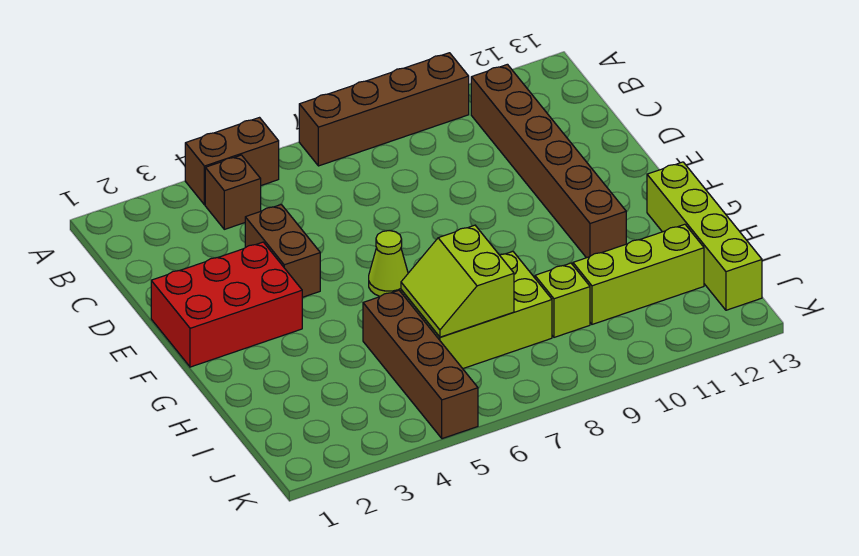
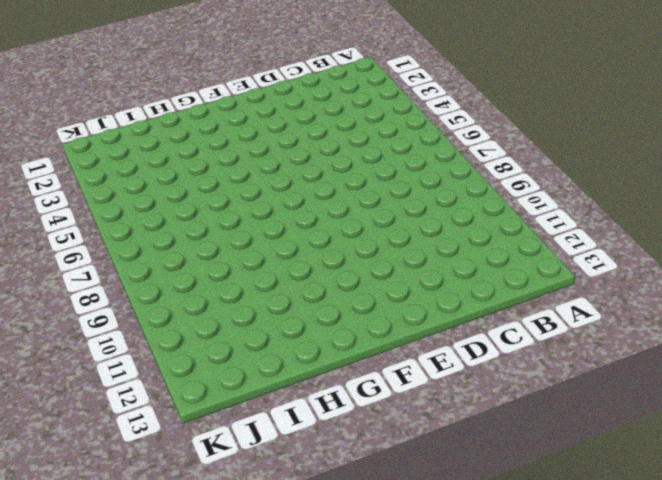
none -> brown 1x2 brick [185,118,279,205]
none -> brown 1x4 brick [299,53,469,166]
none -> brown 1x1 brick [205,155,261,229]

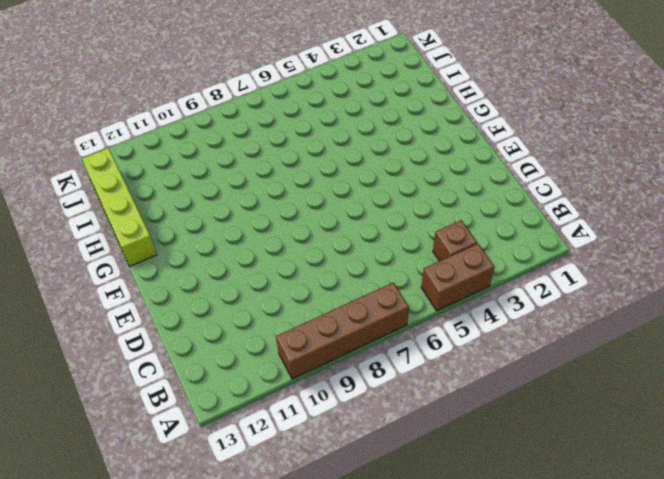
none -> brown 1x6 brick [471,64,626,258]
none -> brown 1x2 brick [245,205,320,297]
none -> red 2x3 brick [151,242,302,367]

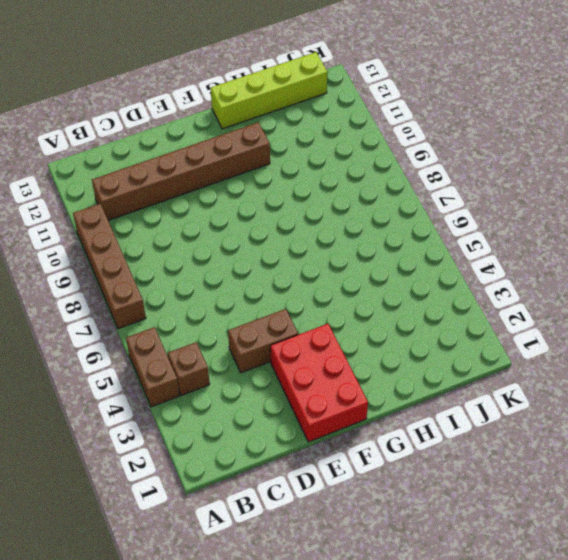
none -> lime 1x1 cone [369,231,408,296]
none -> brown 1x4 brick [363,290,478,439]
none -> lime 2x3 brick [401,252,552,369]

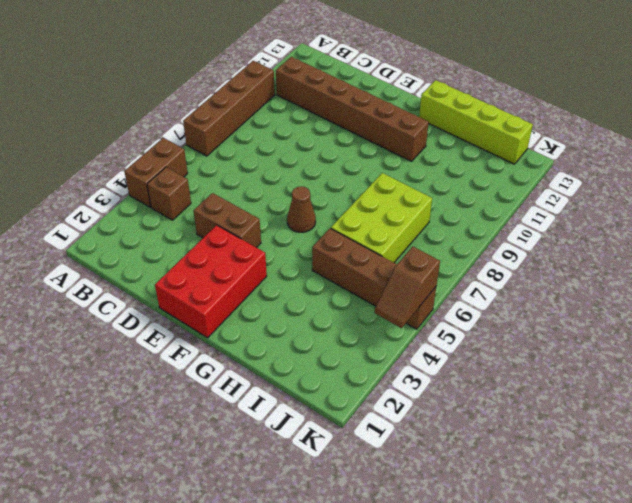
brown 1x1 cone [287,186,316,232] -> lime 1x1 cone [369,231,408,296]
brown 1x2 slope [375,247,440,328] -> none
none -> lime 1x1 brick [535,263,590,337]
none -> lime 1x3 brick [573,224,704,324]
none -> lime 2x2 slope [401,225,514,337]

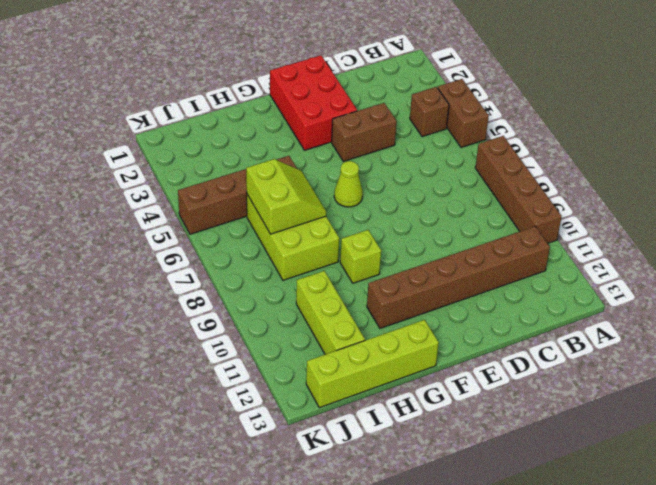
lime 1x1 brick [340,230,381,283] -> lime 1x1 brick moved to [535,263,590,337]
lime 2x2 slope [246,159,326,234] -> lime 2x2 slope turned to [401,225,514,337]

